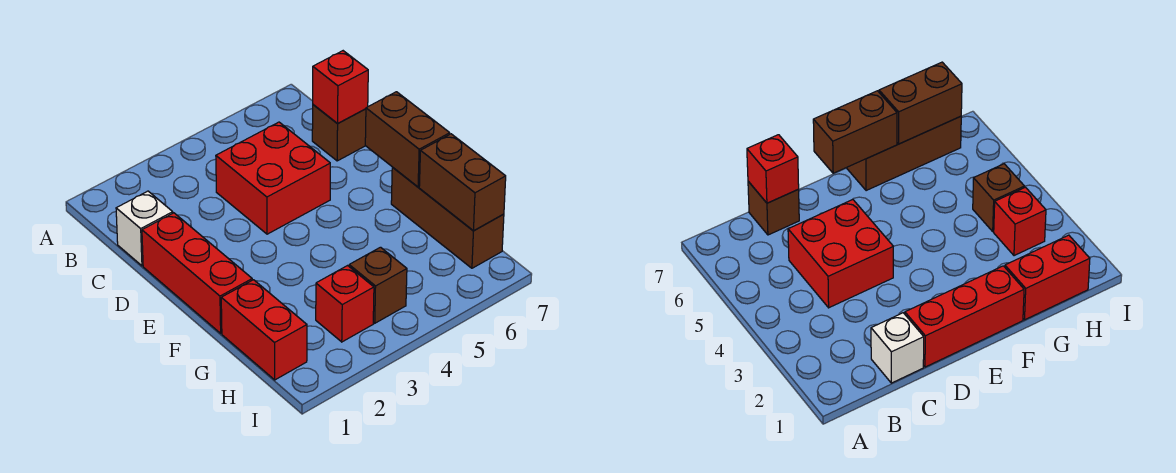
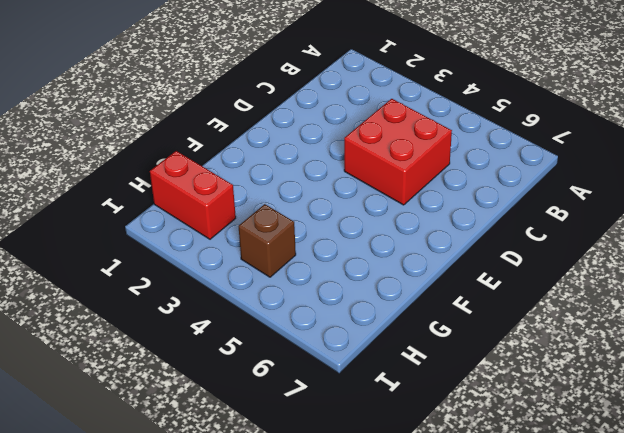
red 1x2 brick [150,151,236,239] -> red 1x2 brick turned to [221,280,307,380]
none -> white 1x1 brick [116,191,173,266]
none -> brown 1x1 brick [312,105,366,161]

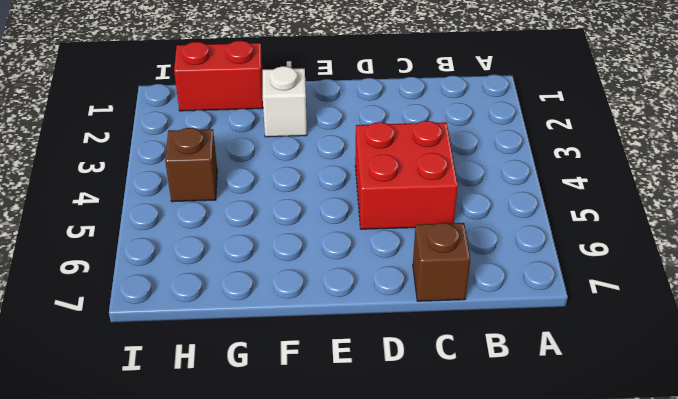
white 1x1 brick [263,66,307,137] -> white 1x1 brick moved to [116,191,173,266]
none -> red 1x3 brick [142,213,252,333]
none -> brown 1x3 brick [391,167,504,268]

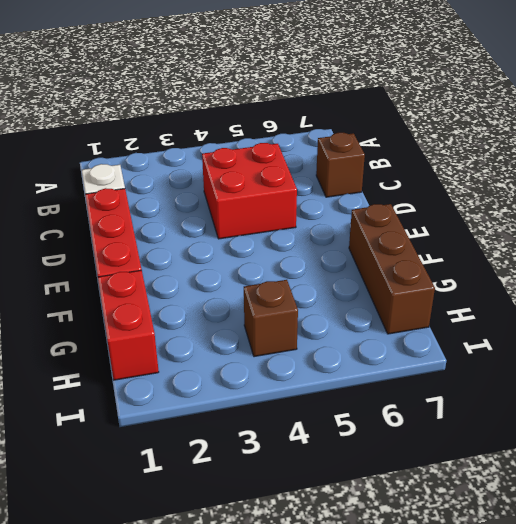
none -> red 1x1 brick [316,266,374,342]
none -> red 1x1 brick [313,51,368,124]

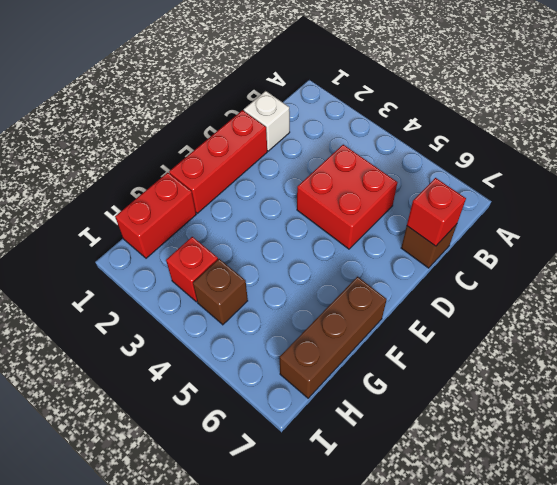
none -> brown 1x2 brick [365,92,450,187]
none -> brown 1x2 brick [419,134,506,231]

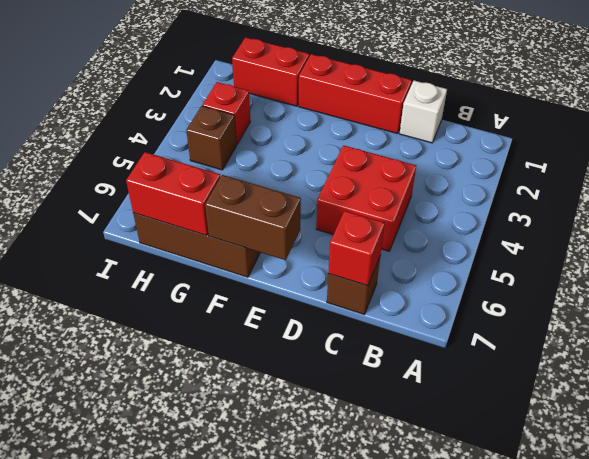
red 1x2 brick [126,152,220,236] -> brown 1x2 brick [419,134,506,231]

